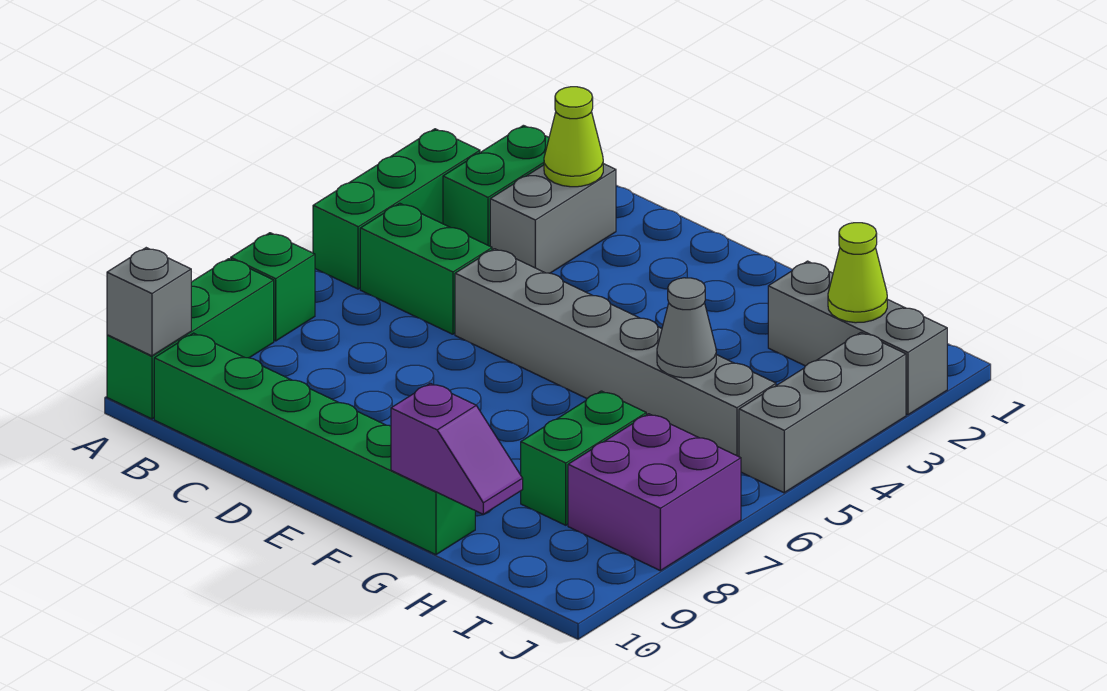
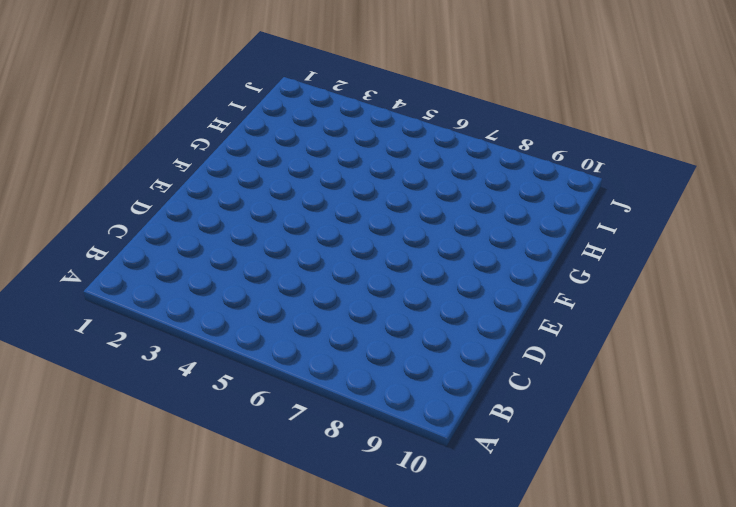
none -> green 1x3 brick [313,129,480,289]
none -> green 1x1 brick [231,233,315,341]
none -> green 1x3 brick [107,259,274,419]

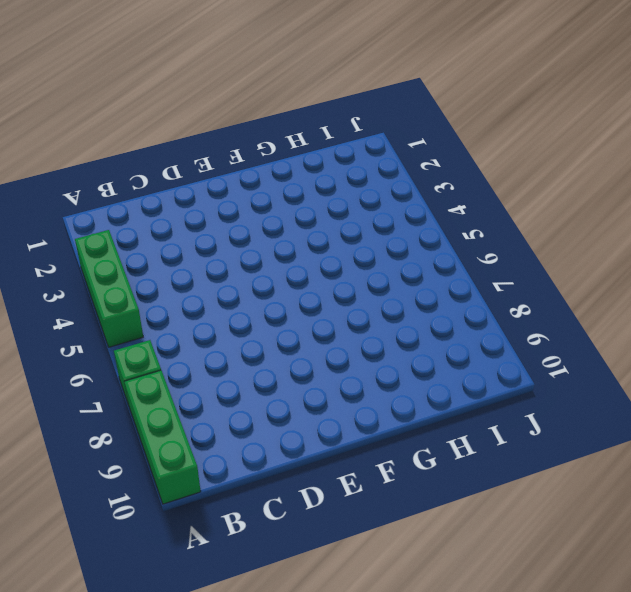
none -> green 1x2 brick [443,125,549,246]
none -> green 1x2 brick [360,203,492,334]
none -> green 1x6 brick [154,333,475,555]

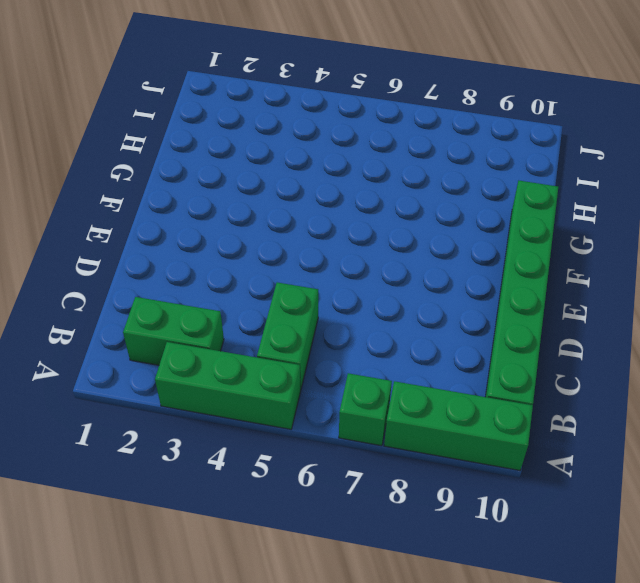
none -> grey 1x2 brick [490,164,616,273]
none -> grey 1x6 brick [455,249,776,457]
none -> grey 1x3 brick [768,261,947,415]

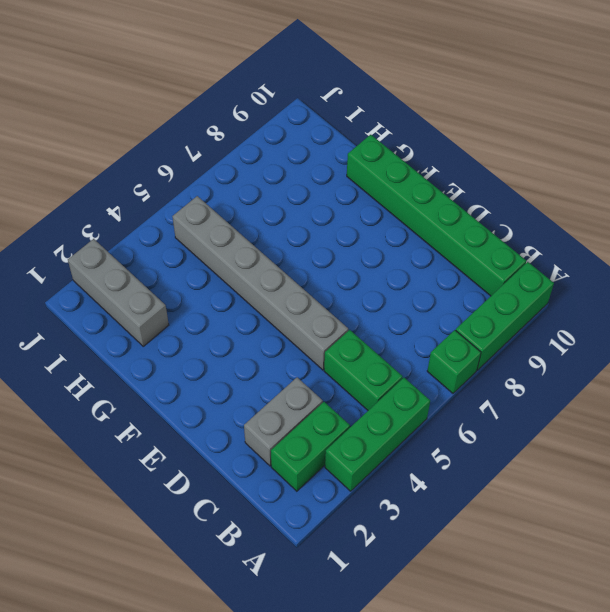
none -> green 1x2 brick [521,391,646,525]
none -> purple 2x2 brick [568,414,741,571]
none -> grey 1x3 brick [739,333,906,493]

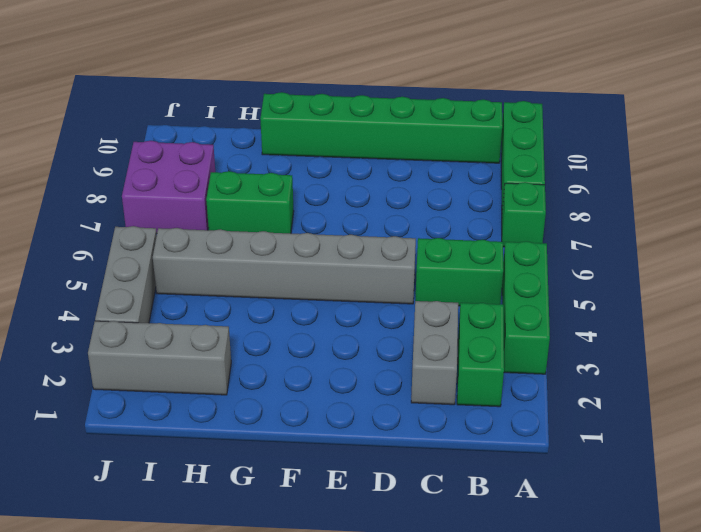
green 1x2 brick [206,171,294,233] -> green 1x2 brick turned to [521,391,646,525]
none -> grey 1x1 brick [107,248,191,356]
none -> lime 1x1 cone [544,87,603,187]
none -> purple 1x2 slope [391,383,523,514]

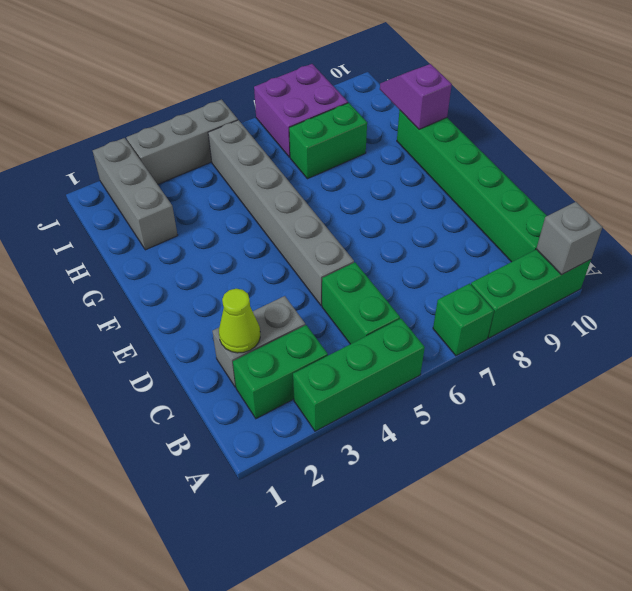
none -> grey 1x1 cone [657,278,716,378]
none -> lime 1x1 cone [828,223,887,323]

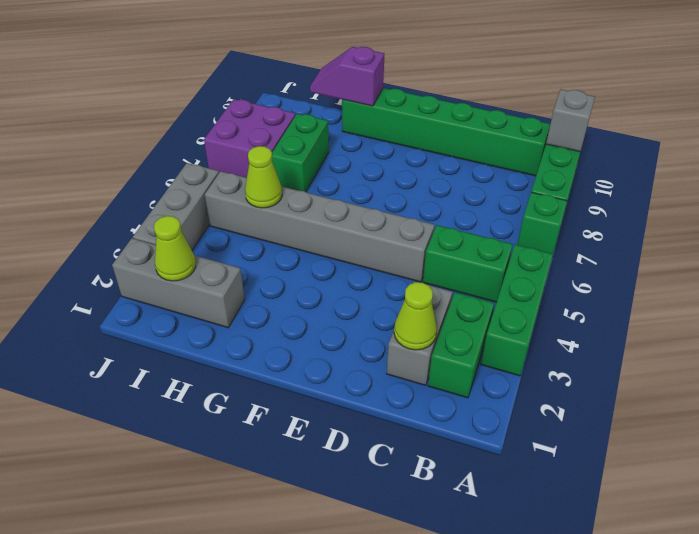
lime 1x1 cone [245,146,282,208] -> grey 1x1 cone [657,278,716,378]

